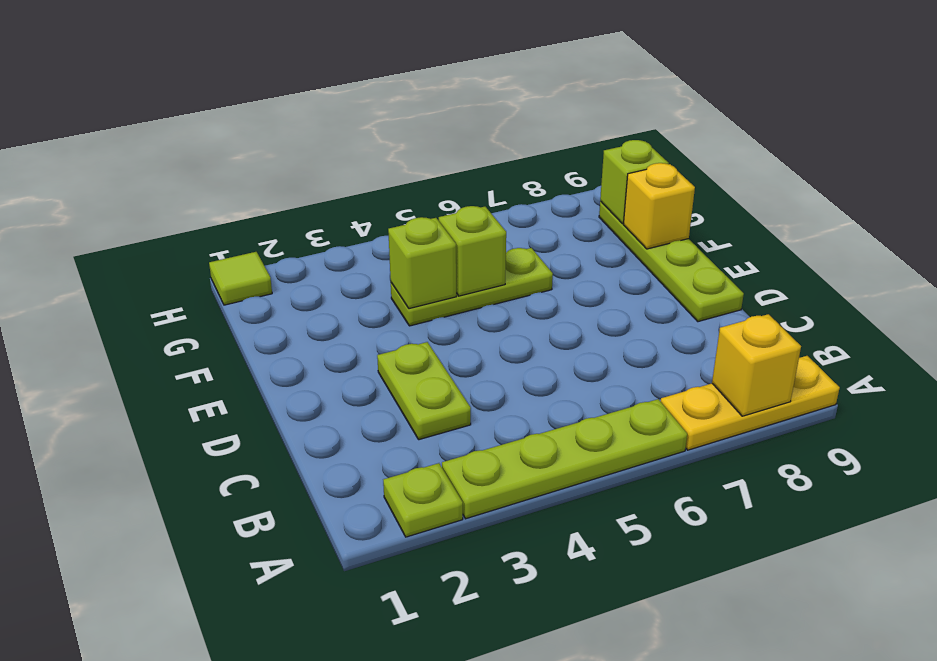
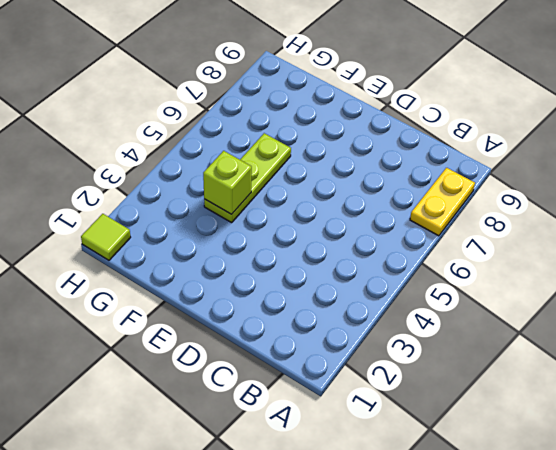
yellow 1x2 plate [410,168,475,236] -> yellow 1x3 plate [661,356,840,450]
none -> lime 1x1 plate [383,463,463,537]
none -> lime 1x4 plate [442,399,687,519]
none -> lime 1x2 plate [377,342,471,440]

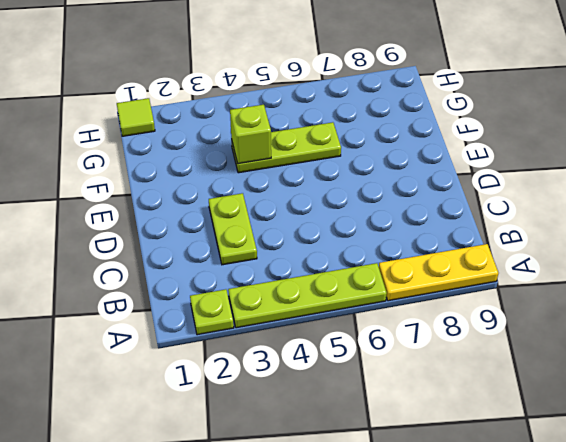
none -> lime 1x4 plate [599,201,744,322]
none -> yellow 1x1 brick [712,314,801,416]
none -> lime 1x1 brick [439,206,506,296]

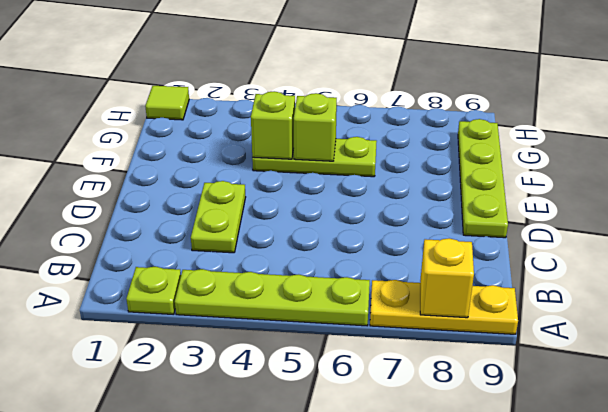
none -> yellow 1x1 brick [623,163,695,249]
none -> lime 1x1 brick [600,140,669,224]

